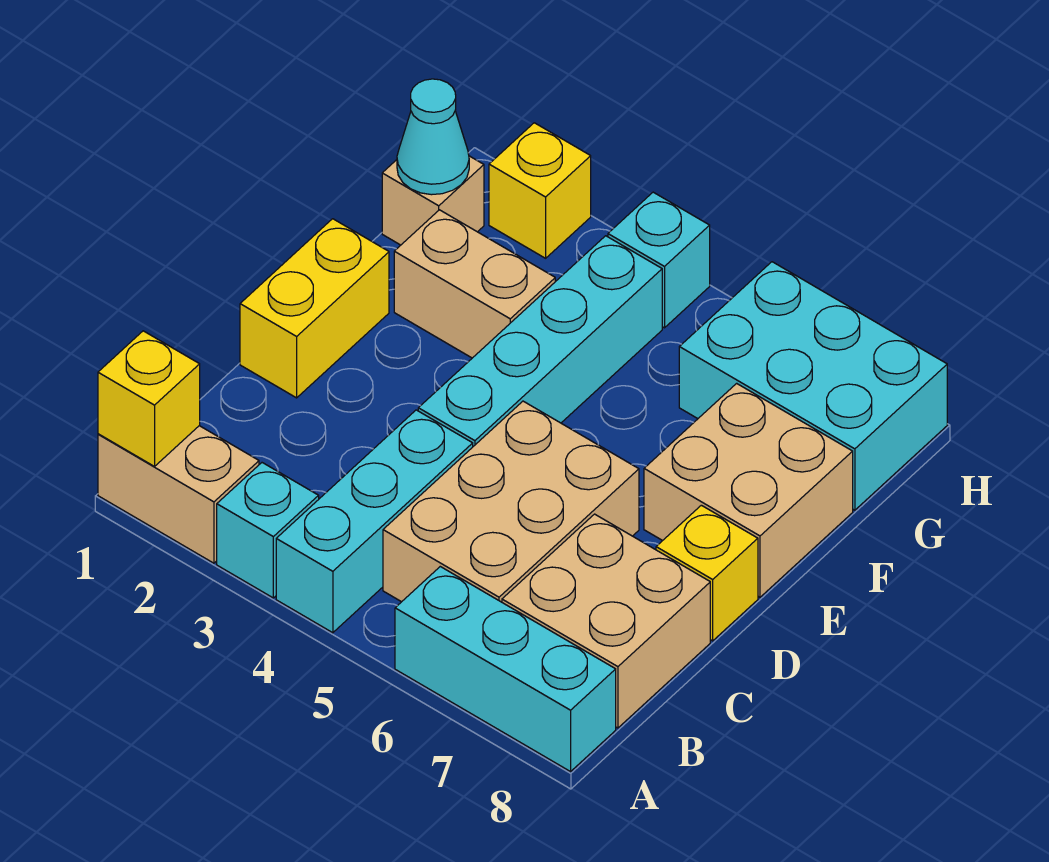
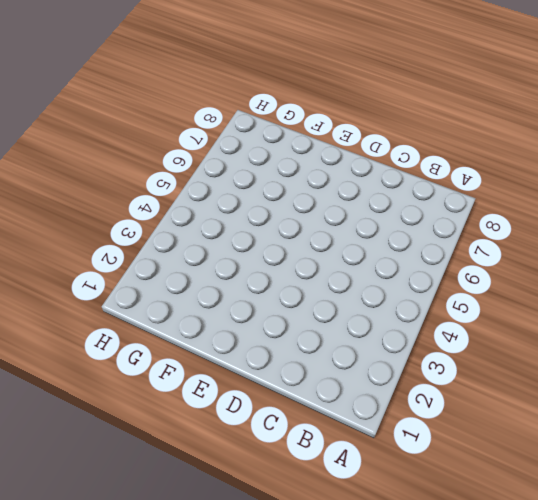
none -> tan 1x2 brick [98,426,259,563]
none -> cyan 1x1 brick [217,463,319,598]
none -> cyan 1x3 brick [276,410,473,633]

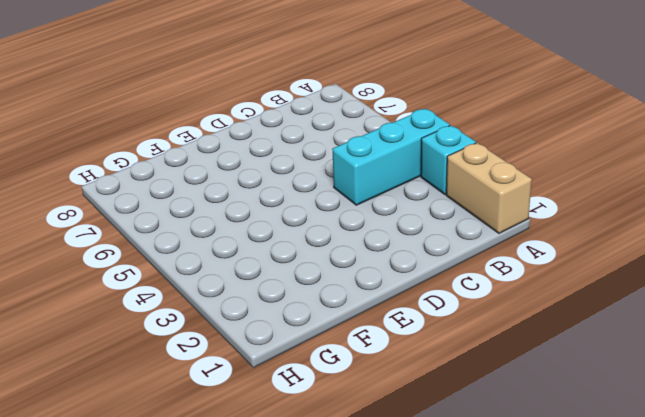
none -> cyan 1x3 brick [395,567,616,772]
none -> tan 2x3 brick [383,401,639,602]
none -> tan 2x2 brick [502,514,710,728]

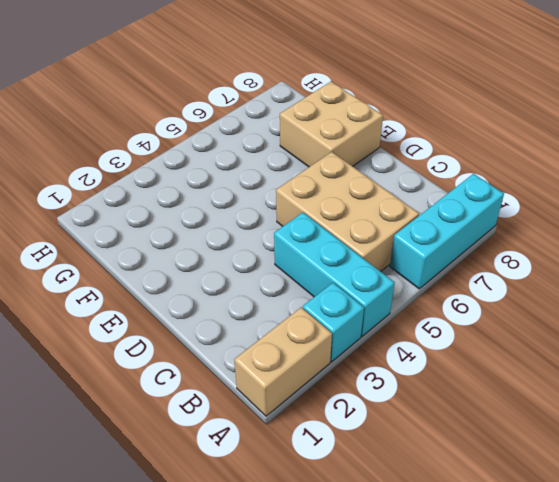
none -> tan 2x2 brick [502,514,710,728]
none -> yellow 1x2 brick [240,219,389,398]
none -> cyan 1x4 brick [418,236,662,446]

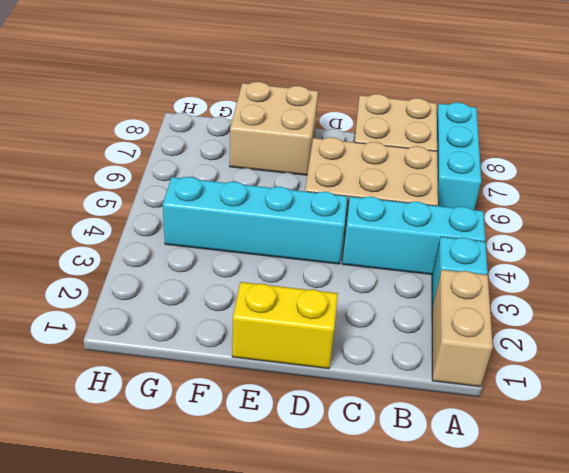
none -> yellow 1x1 brick [656,505,758,641]
none -> tan 1x2 brick [394,210,555,358]
none -> tan 1x1 brick [382,156,484,245]

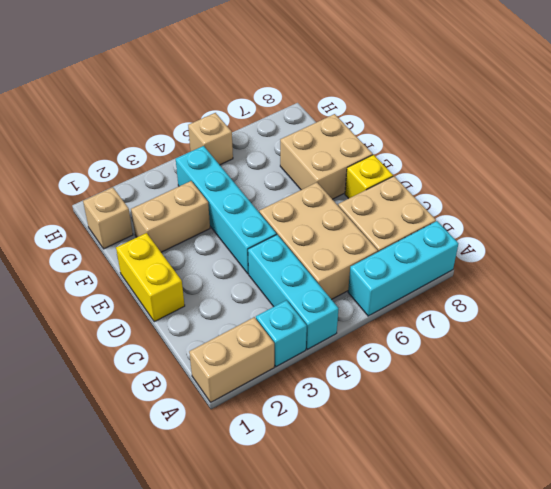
tan 1x1 brick [188,113,233,165] -> none
none -> cyan 2x3 brick [679,262,947,510]
none -> yellow 1x1 brick [489,123,591,258]
none -> cyan 1x1 brick [608,192,710,328]

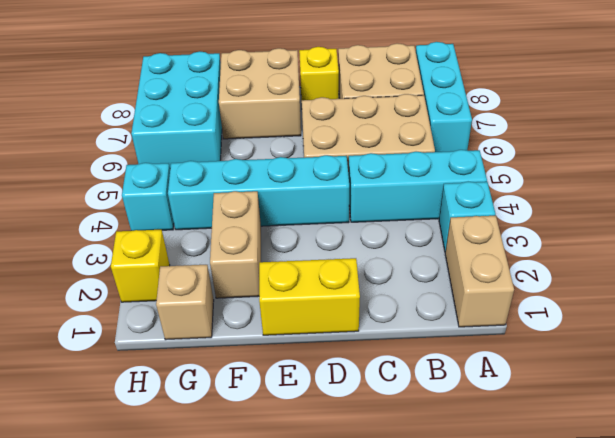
none -> yellow 1x1 brick [98,331,200,466]
none -> cyan 1x1 cone [397,79,469,195]

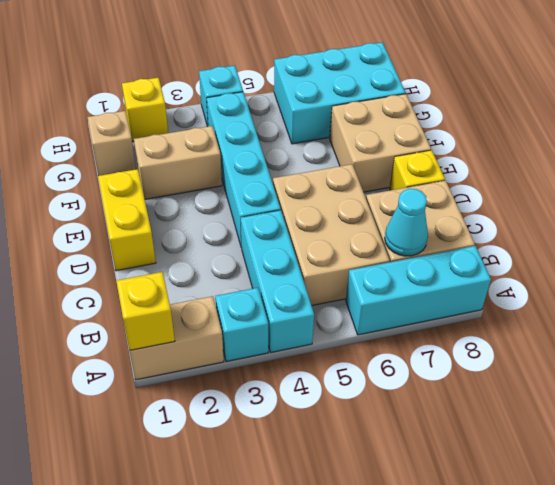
cyan 1x1 cone [385,189,428,256] -> cyan 1x1 cone moved to [397,79,469,195]

